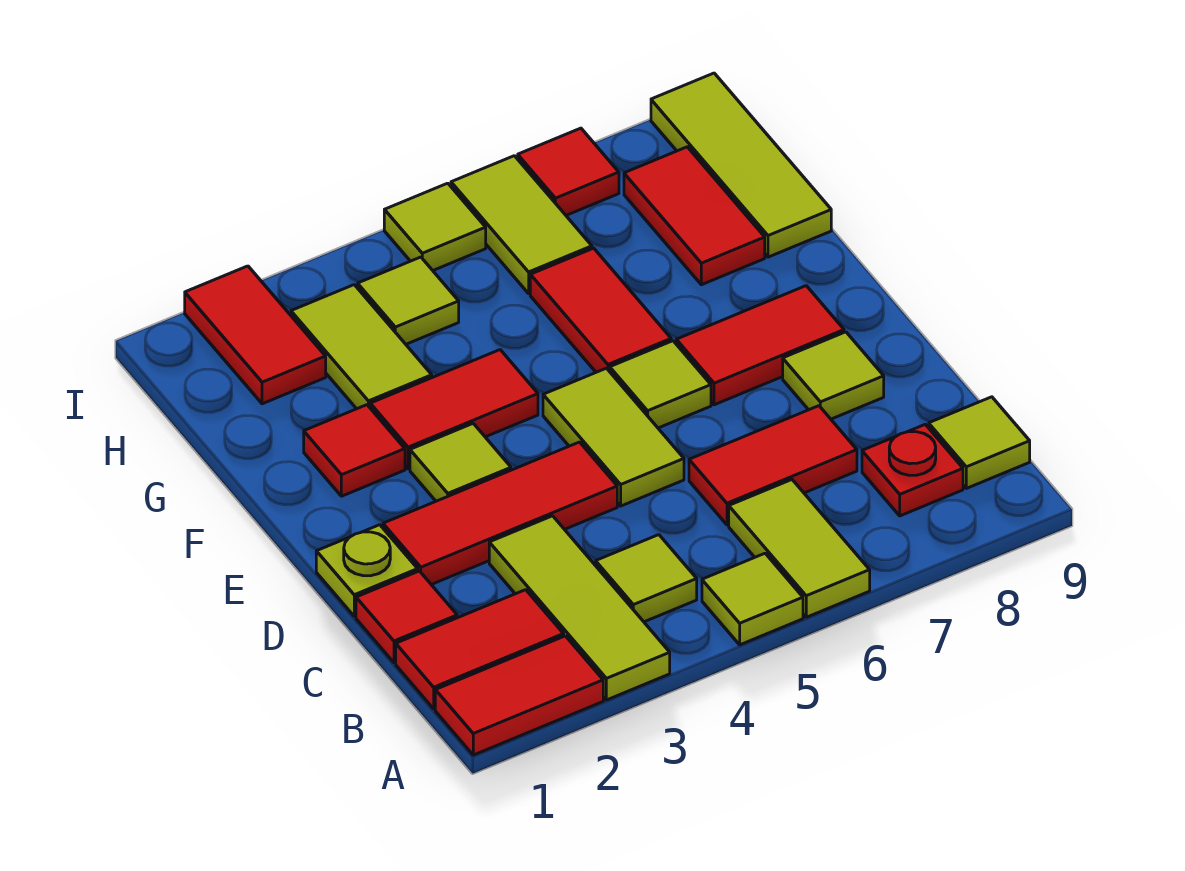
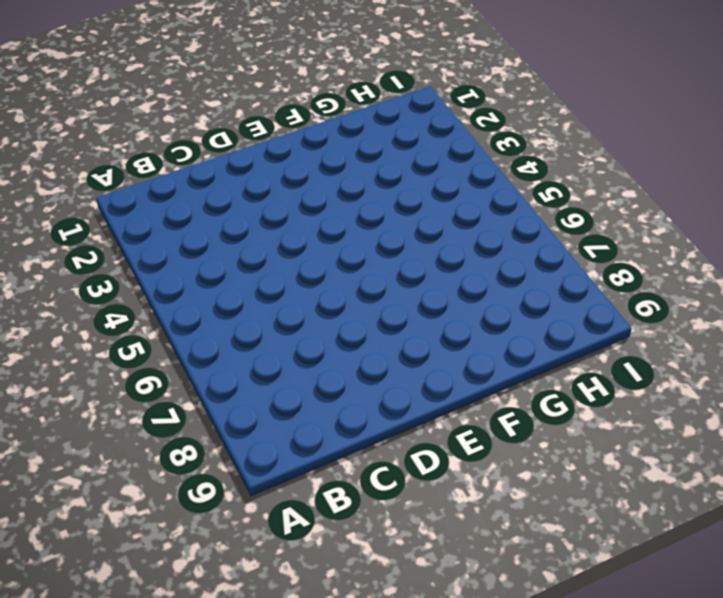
none -> red 1x2 tile [435,636,603,755]
none -> lime 1x3 tile [489,516,670,700]
none -> lime 1x1 tile [702,553,803,645]

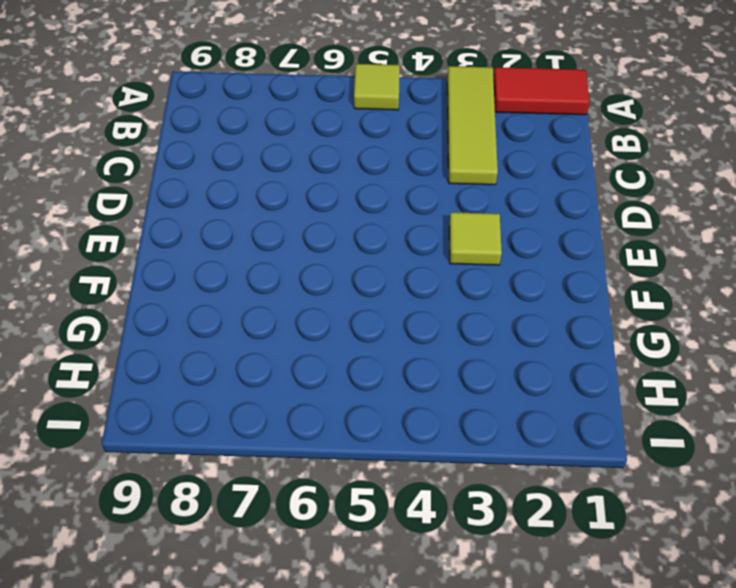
none -> lime 1x2 tile [729,480,870,617]
none -> red 1x2 tile [396,590,564,709]
none -> lime 1x1 tile [596,535,697,622]

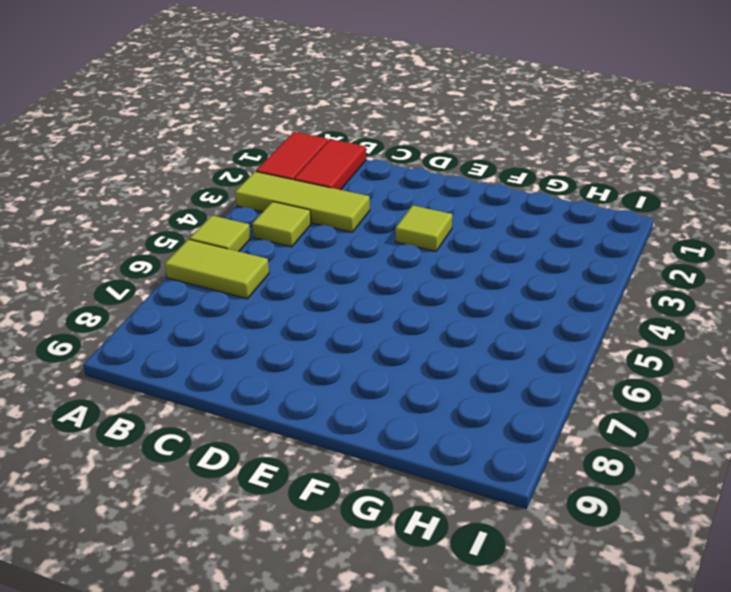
none -> red 1x1 plate [862,424,963,516]
none -> lime 1x1 tile [929,397,1030,488]
none -> red 1x1 tile [356,571,457,663]

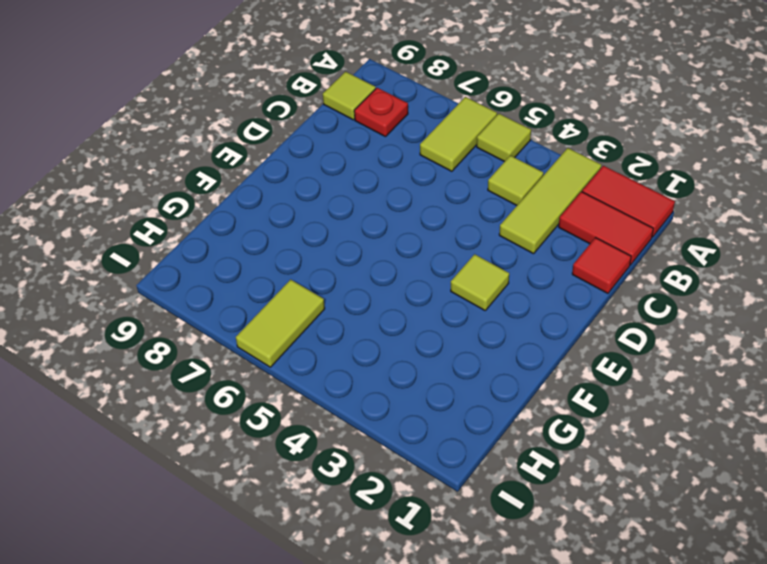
none -> red 1x2 tile [689,406,857,525]
none -> lime 1x1 plate [316,525,418,616]
none -> red 1x3 tile [383,442,617,585]

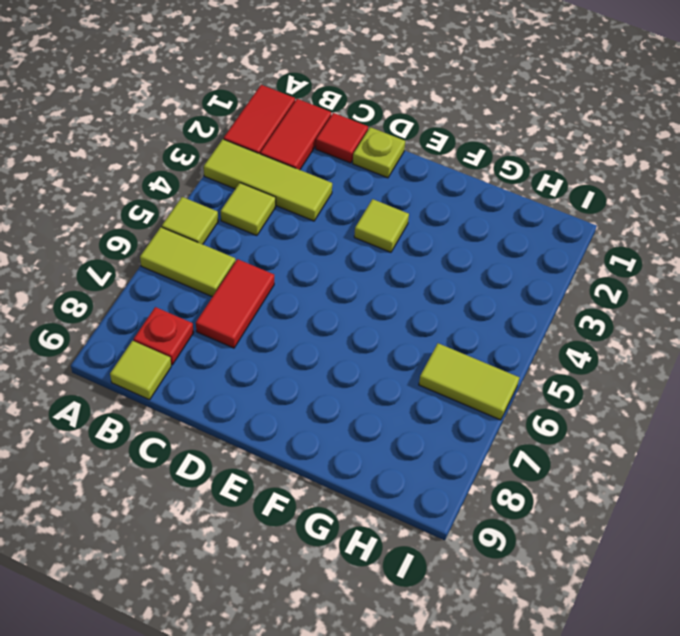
none -> red 1x3 tile [383,442,617,585]
none -> lime 1x2 tile [543,368,684,506]
none -> lime 1x1 tile [783,332,884,419]

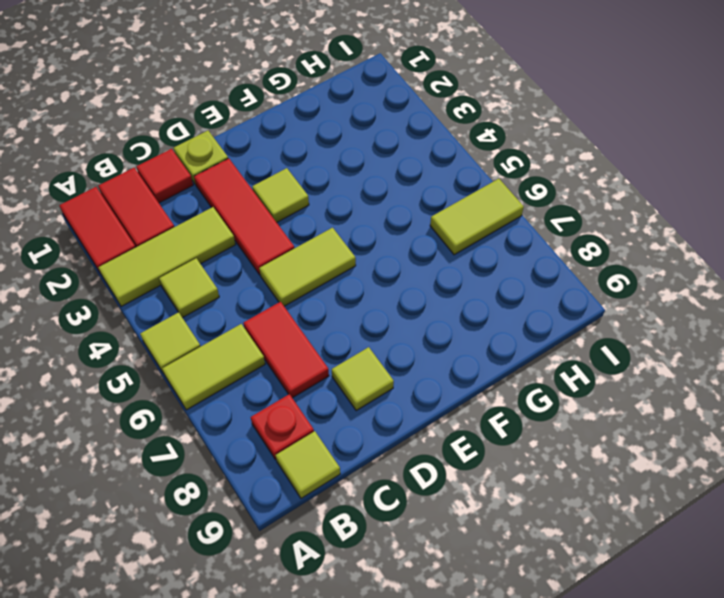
none -> lime 1x1 tile [610,341,711,428]
none -> red 1x2 tile [676,286,844,405]
none -> red 1x1 tile [304,405,405,496]

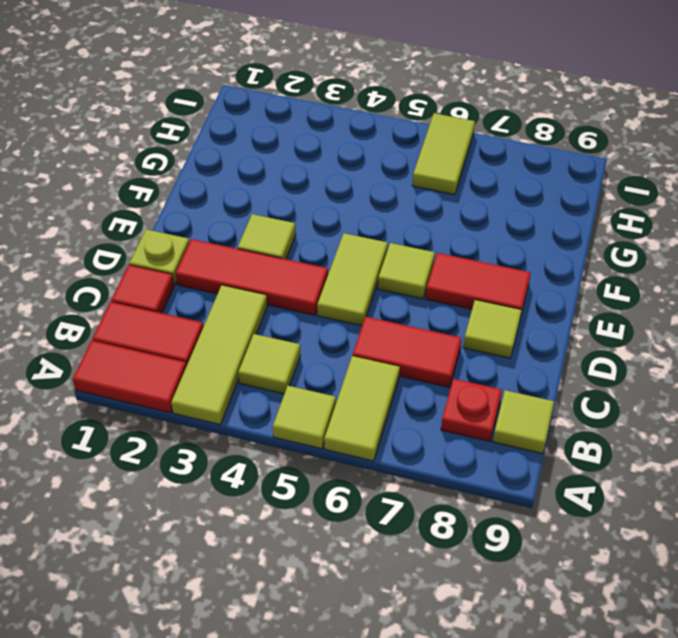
none -> red 1x1 tile [304,405,405,496]
none -> red 1x2 tile [370,350,538,469]
none -> red 1x2 tile [530,248,671,372]

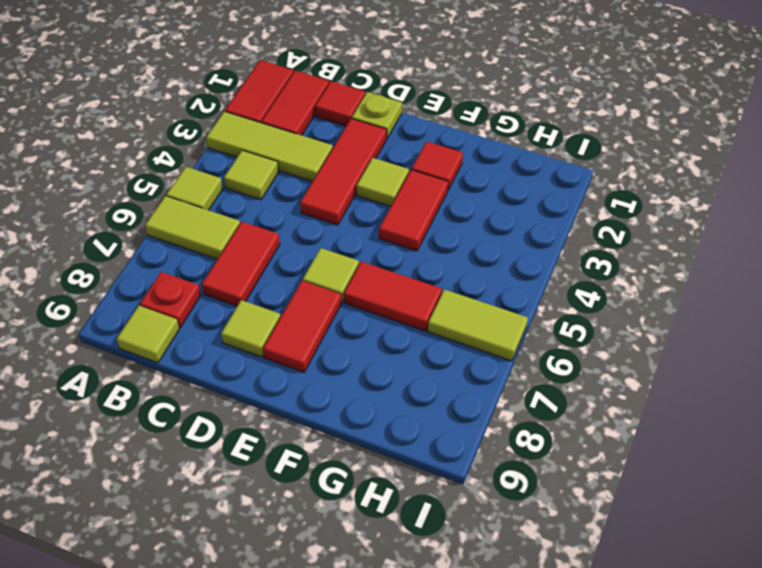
none -> lime 1x2 tile [543,368,684,506]
none -> lime 1x2 tile [291,285,432,409]
none -> red 1x2 tile [624,147,765,285]

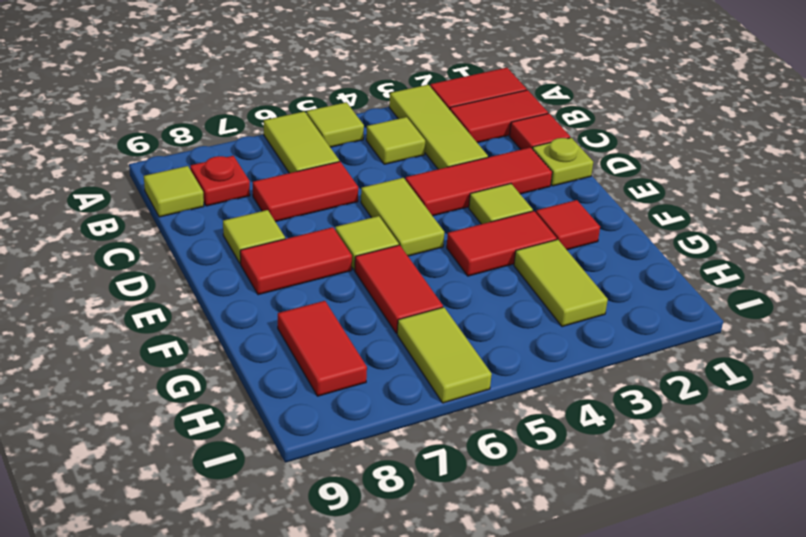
none -> lime 1x3 tile [651,73,831,257]
none -> red 1x2 tile [185,266,326,404]
none -> lime 1x1 tile [358,257,459,344]

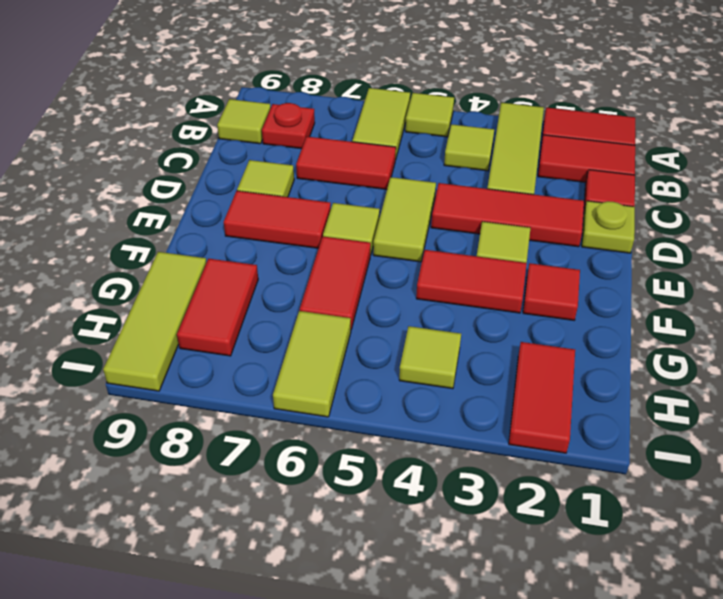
none -> lime 1x2 tile [291,285,432,409]
none -> lime 1x1 tile [384,183,486,270]
none -> red 1x1 tile [518,128,619,215]

